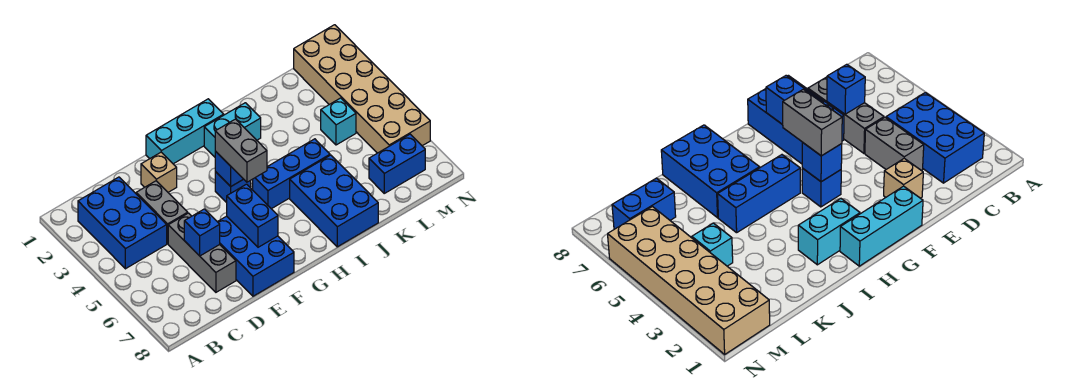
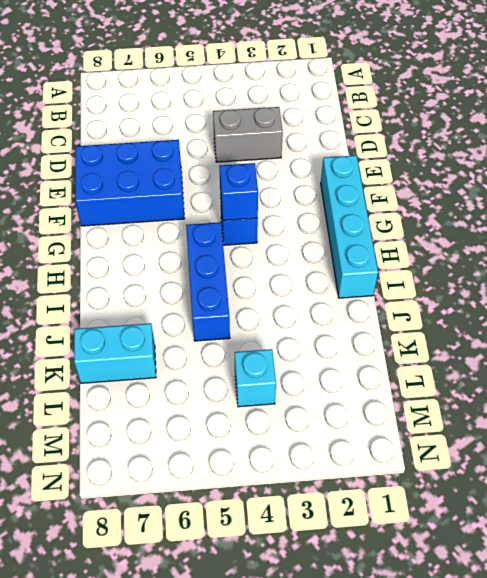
cyan 1x4 brick [321,155,378,298] -> cyan 1x3 brick [146,99,224,164]
cyan 1x2 brick [74,323,156,383] -> cyan 1x2 brick turned to [204,103,261,157]
none -> blue 2x3 brick [78,177,167,269]
none -> grey 1x3 brick [168,213,236,292]
none -> tan 1x1 brick [141,152,177,192]

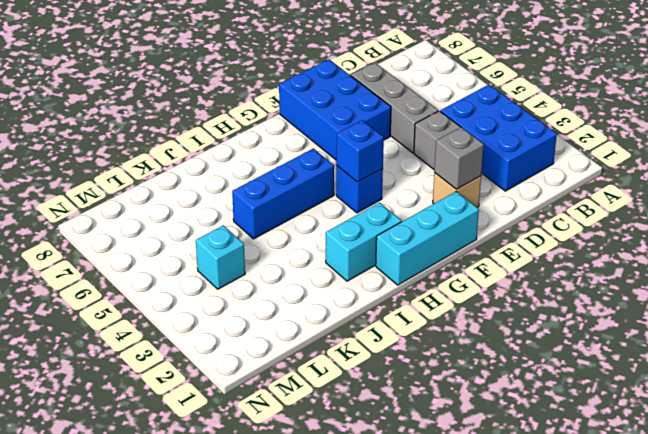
grey 1x1 brick [434,127,484,189] -> none
none -> blue 2x3 brick [290,155,378,247]
none -> blue 1x2 brick [369,134,425,193]
none -> tan 2x6 brick [294,25,430,153]

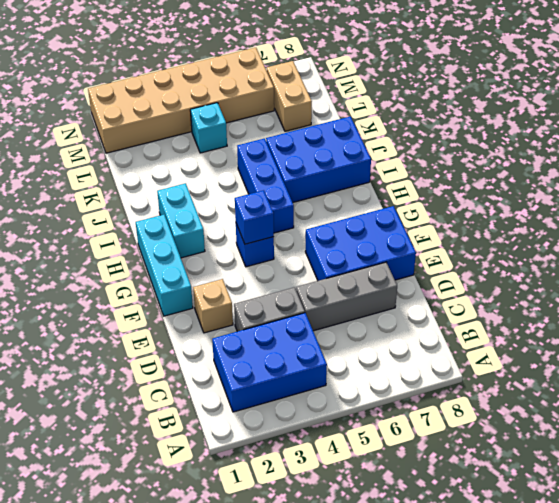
tan 1x2 brick [267,61,312,131] -> blue 1x2 brick [369,134,425,193]
none -> blue 1x1 brick [184,209,220,256]
none -> blue 1x2 brick [227,184,278,247]
none -> grey 1x2 brick [215,119,267,182]

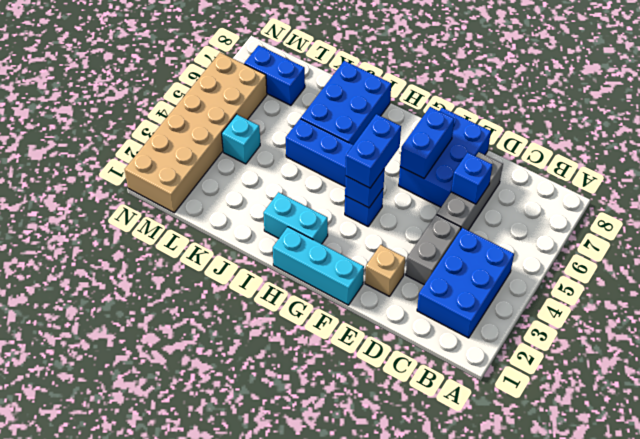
blue 1x2 brick [346,114,401,188] -> grey 1x2 brick [215,119,267,182]

